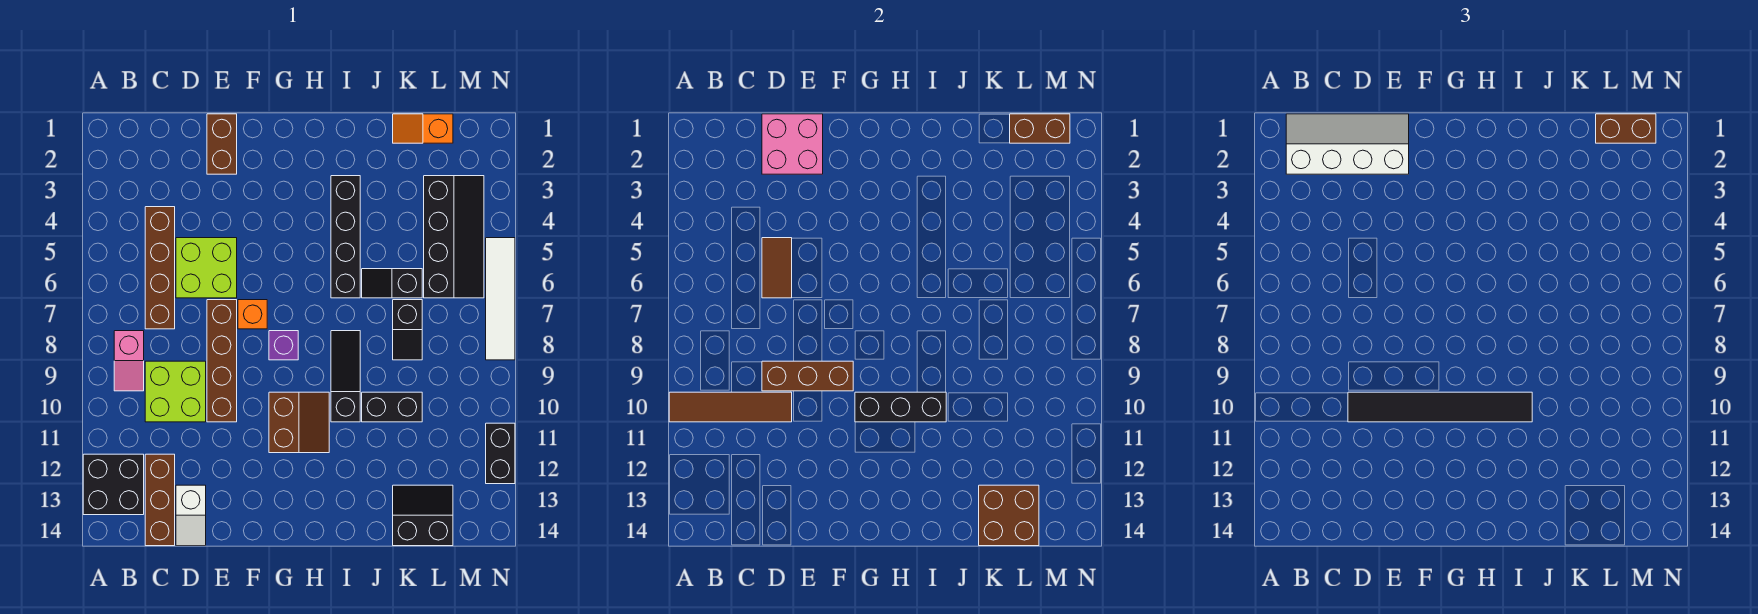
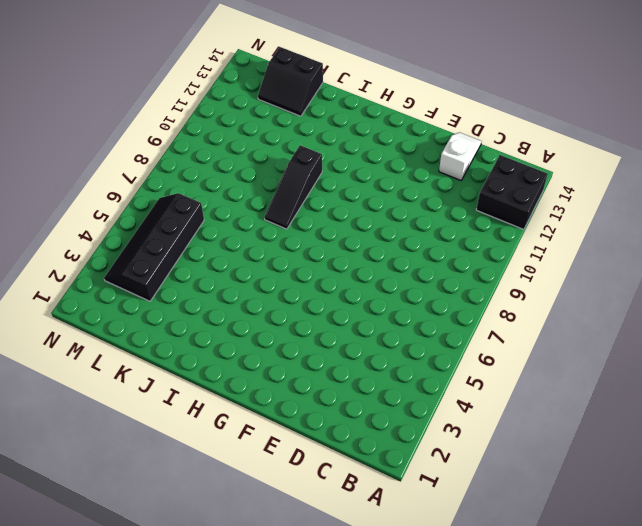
none -> pink 1x2 slope [114,331,144,391]
none -> brown 1x4 brick [145,207,175,329]
none -> lime 2x2 brick [145,361,206,422]
none -> brown 1x3 brick [145,454,175,546]

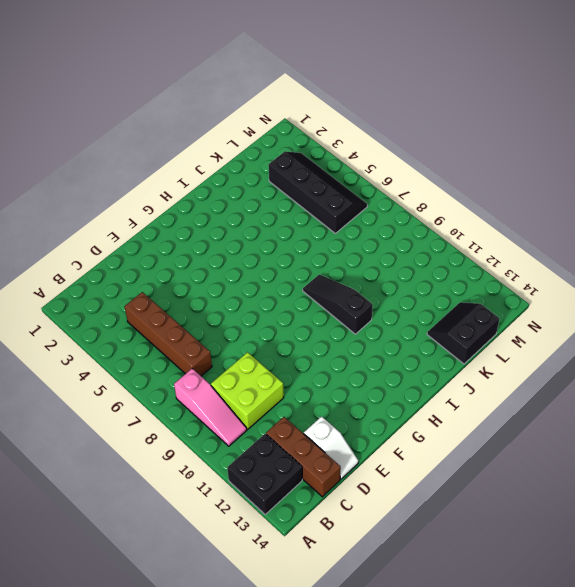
pink 1x3 slope [174,369,247,446] -> pink 1x2 slope [114,331,144,391]
none -> lime 2x2 brick [176,238,237,298]
none -> brown 1x2 brick [207,114,237,174]
none -> brown 1x4 brick [207,300,237,422]
none -> orange 1x1 brick [238,300,267,329]

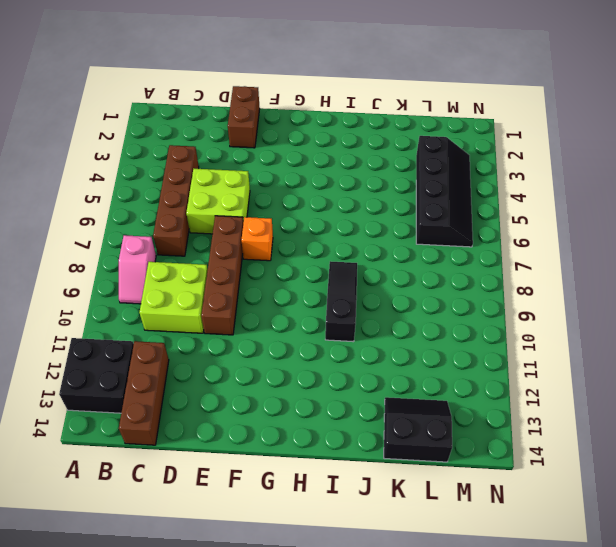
none -> white 1x2 slope [176,485,206,546]
none -> purple 1x1 brick [269,331,298,360]
none -> brown 2x2 slope [269,392,329,453]
none -> black 1x4 brick [331,176,360,298]

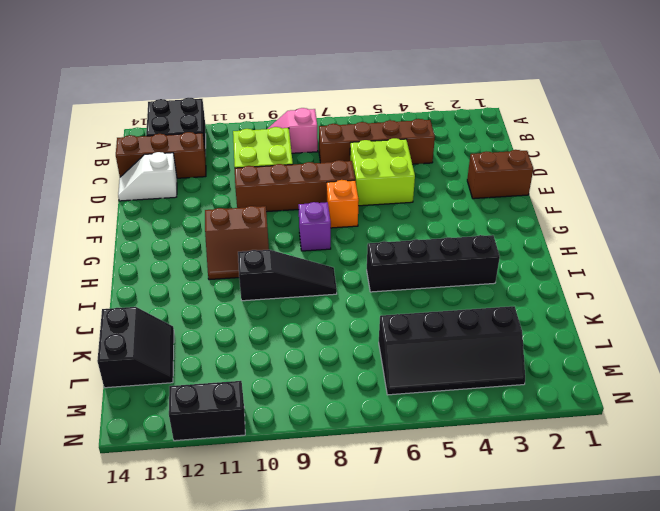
none -> black 1x2 slope [362,269,422,298]
none -> black 1x2 brick [362,392,422,422]
none -> orange 1x2 slope [393,114,453,143]
none -> black 1x2 slope [393,300,422,360]

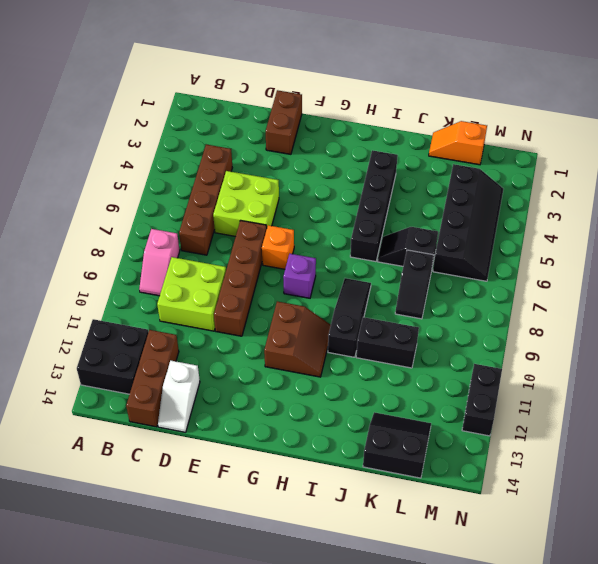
none -> white 1x4 tile [486,238,515,360]
none -> brown 1x4 tile [669,392,792,422]
none -> pink 2x2 brick [762,114,823,174]
none -> brown 1x2 tile [762,238,792,298]

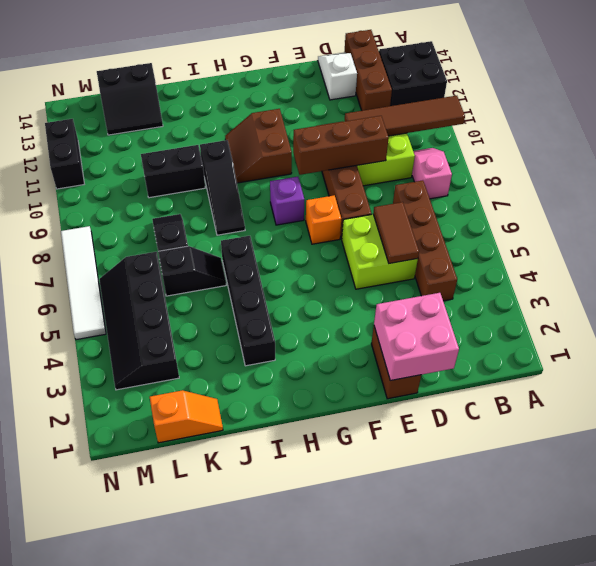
none -> black 1x3 brick [855,392,946,422]
none -> brown 2x2 brick [979,485,1039,546]
none -> brown 1x2 brick [1010,114,1070,143]
none -> white 2x4 slope [1286,114,1409,174]

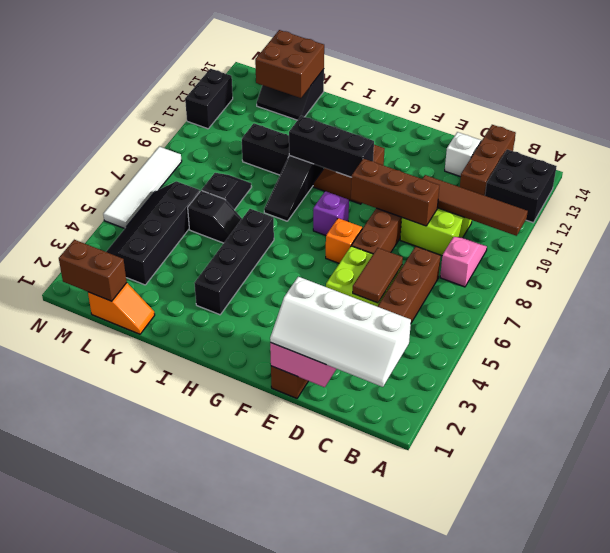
none -> black 1x6 tile [1348,392,1532,422]
none -> brown 1x2 brick [1596,114,1656,143]

